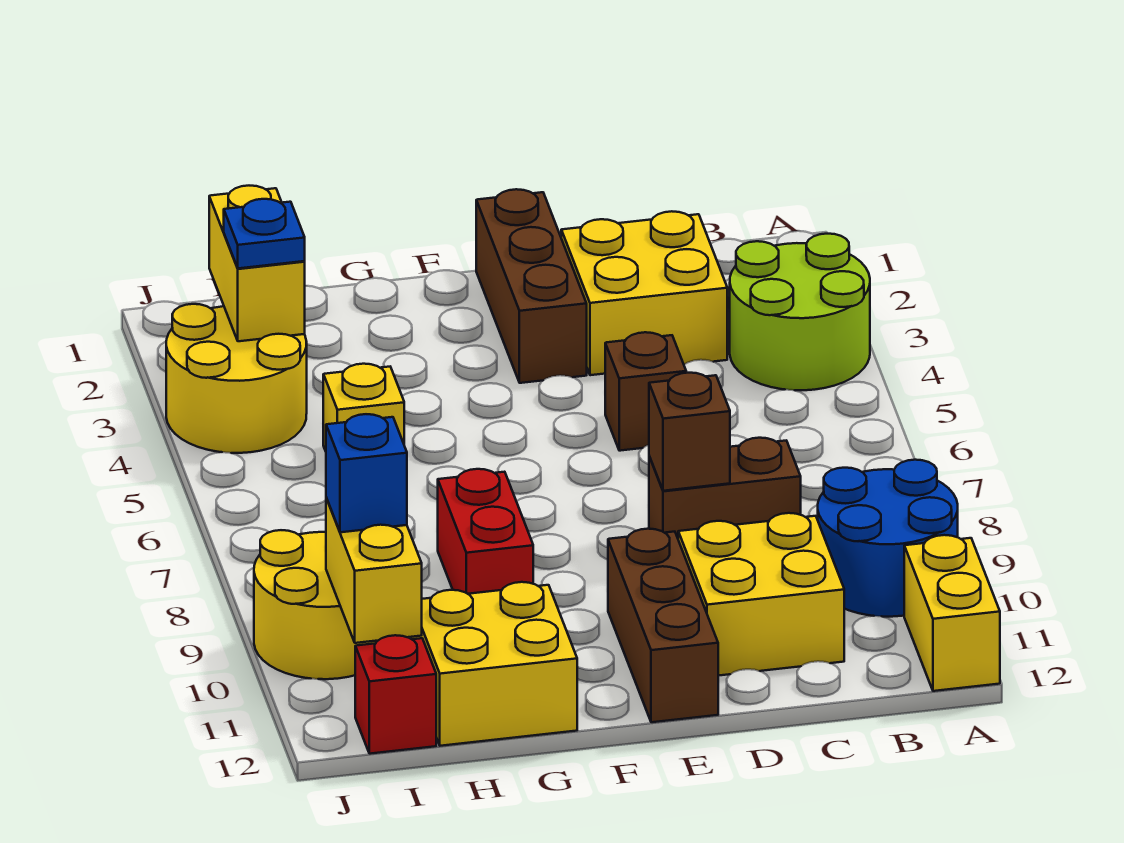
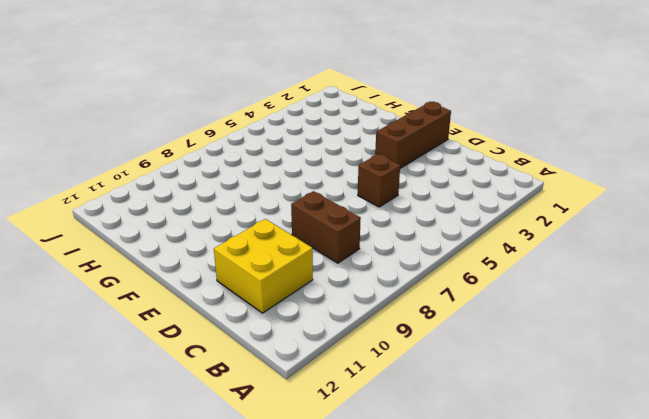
none -> lime 2x2 round brick [730,234,870,390]
none -> blue 2x2 round brick [818,460,958,617]
none -> yellow 1x2 brick [904,535,1000,691]

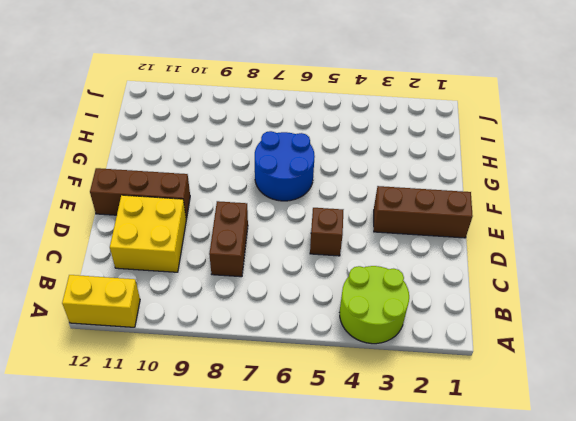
blue 2x2 round brick [255,131,315,201] -> blue 2x2 round brick moved to [818,460,958,617]
none -> yellow 2x2 brick [561,211,727,375]
none -> red 1x2 brick [438,469,533,594]
none -> yellow 2x2 brick [411,582,577,746]

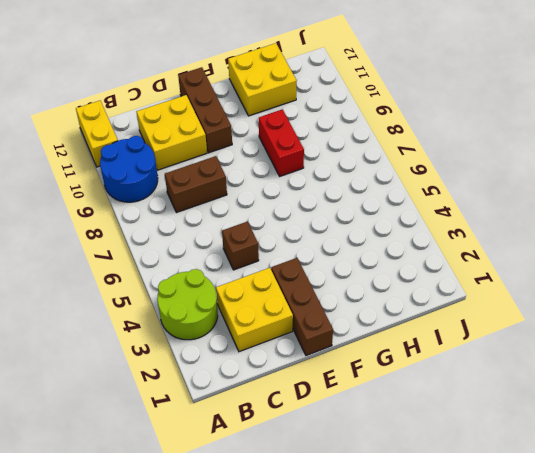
none -> yellow 1x1 brick [323,364,404,451]
none -> yellow 2x2 round brick [166,304,307,453]
none -> yellow 2x2 round brick [254,530,377,679]

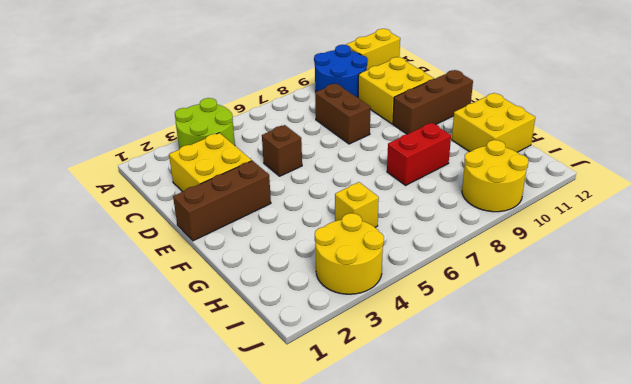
none -> red 1x1 brick [355,635,436,754]
none -> brown 1x1 brick [649,373,730,491]
none -> yellow 1x2 brick [209,186,305,341]

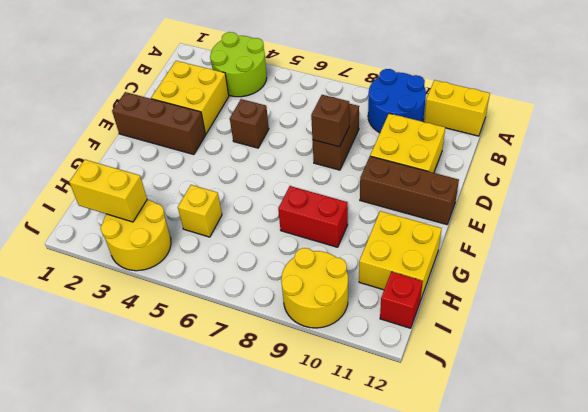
none -> yellow 1x2 brick [326,498,422,643]
none -> blue 1x1 plate [224,199,305,268]
none -> blue 1x1 brick [326,414,407,532]

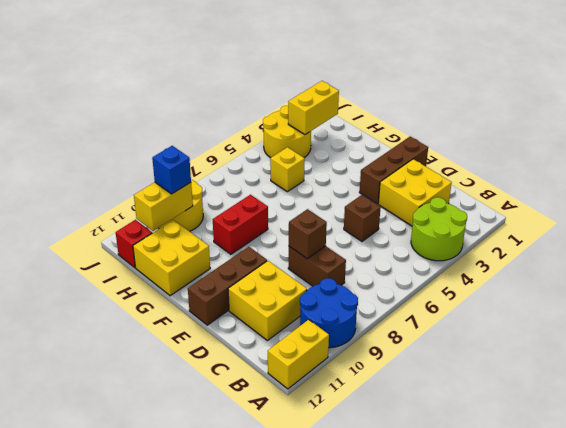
none -> blue 1x1 plate [224,199,305,268]

